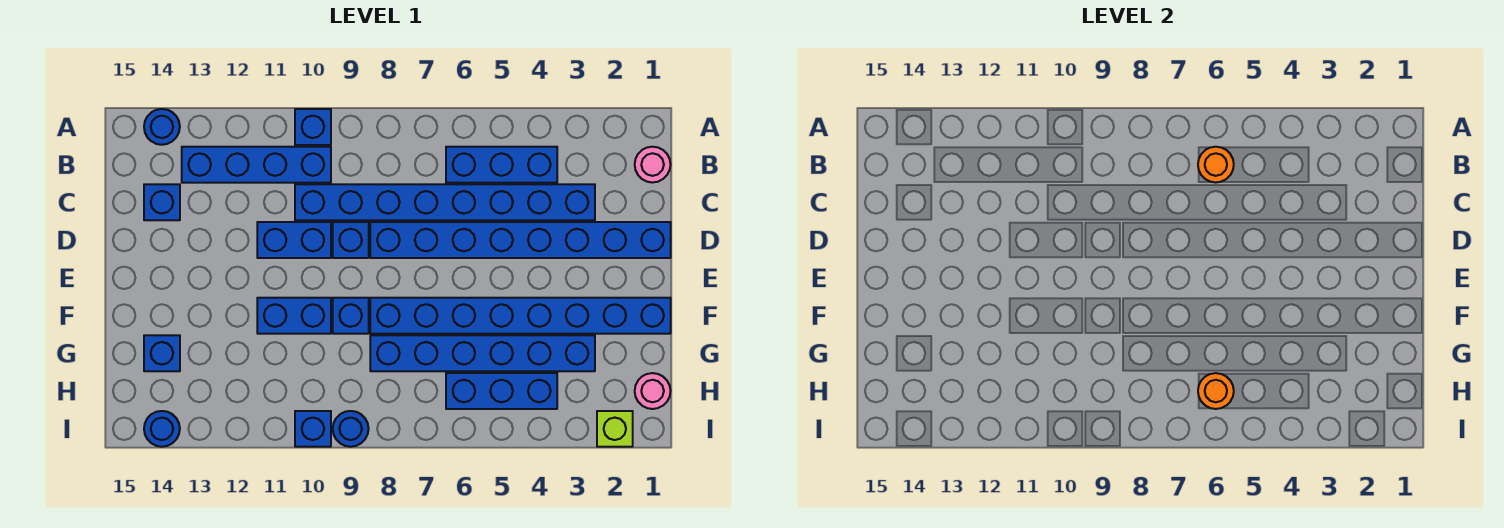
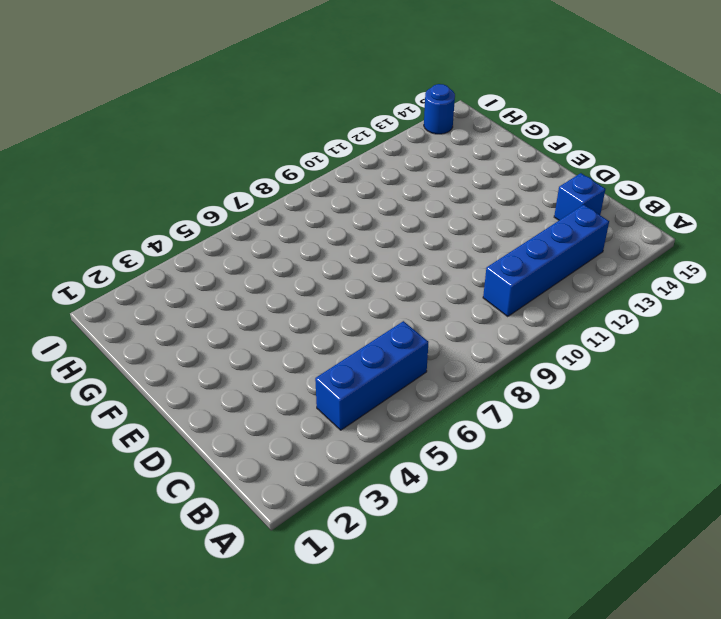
none -> blue 1x1 brick [295,109,331,145]
none -> blue 1x1 round brick [144,109,180,145]
none -> pink 1x1 round brick [635,147,671,183]

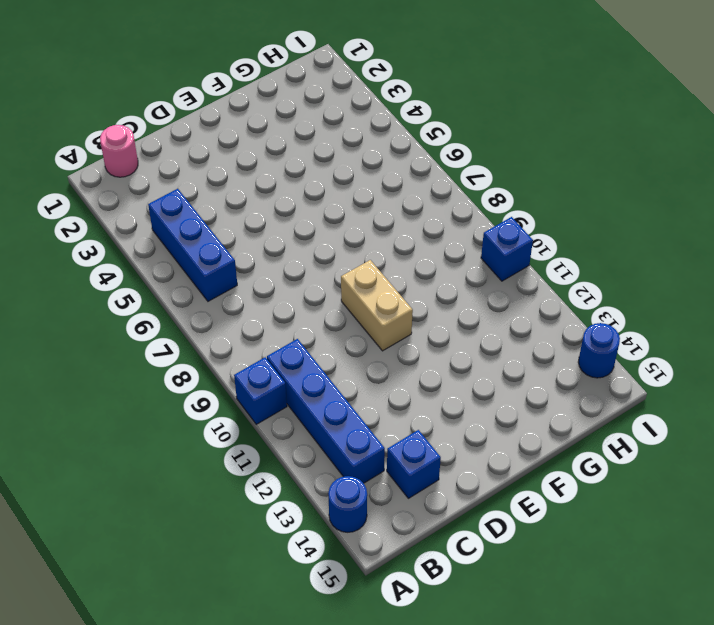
tan 1x2 brick [341,260,413,351] -> none
none -> blue 1x8 brick [295,184,595,220]
none -> blue 1x8 brick [370,222,671,258]
none -> blue 1x1 brick [333,222,369,258]

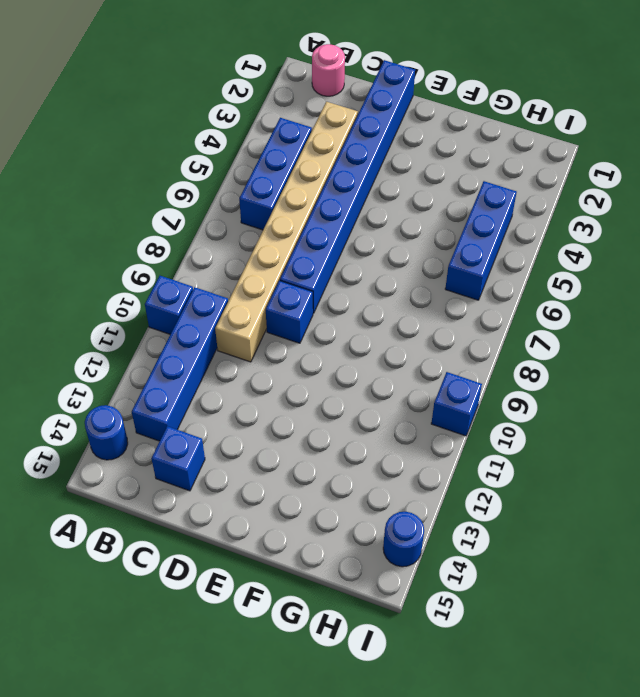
tan 1x8 brick [215,102,358,362] -> blue 1x8 brick [295,184,595,220]
none -> blue 1x2 brick [257,222,331,258]
none -> blue 1x8 brick [370,298,671,334]
none -> blue 1x1 brick [333,298,369,334]

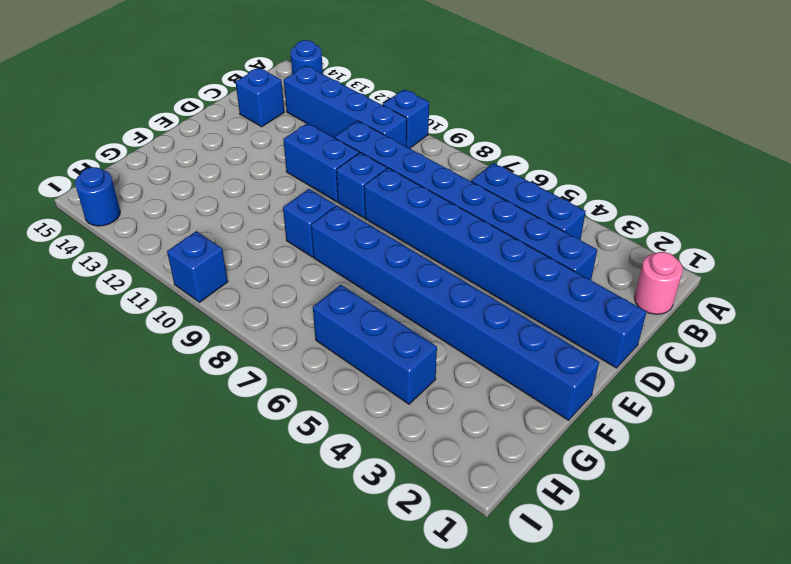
none -> blue 1x2 brick [257,298,331,334]
none -> blue 1x6 brick [370,335,595,371]
none -> blue 1x1 brick [144,335,180,371]

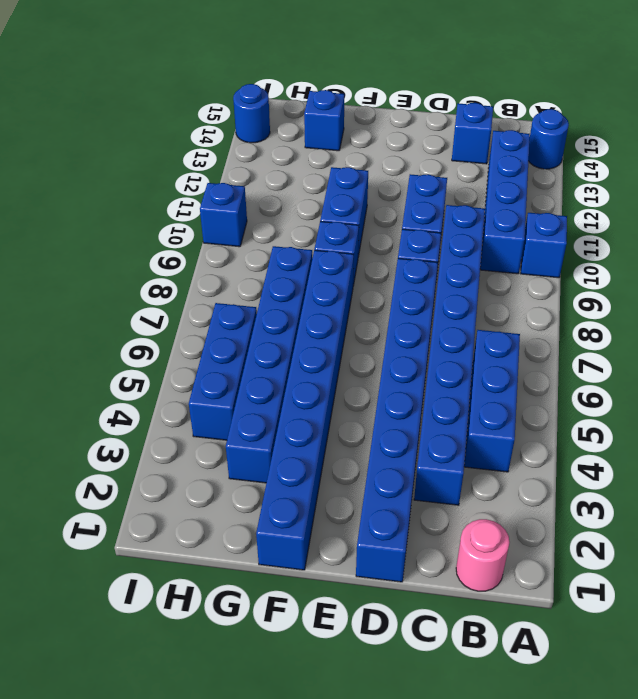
none -> pink 1x1 round brick [635,373,670,409]
none -> lime 1x1 brick [597,411,633,447]
none -> blue 1x1 round brick [333,411,369,447]

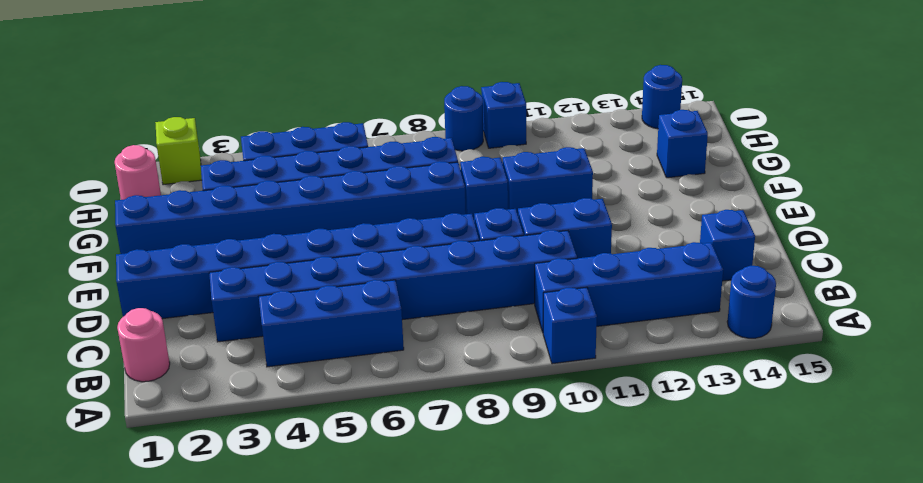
none -> orange 1x1 round brick [1198,147,1234,183]
none -> orange 1x1 round brick [1198,373,1234,409]

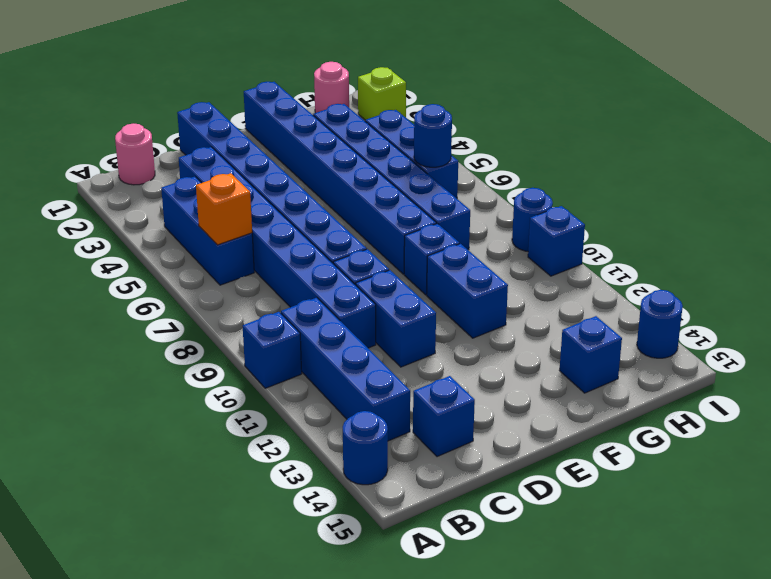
orange 1x1 brick [196,173,252,245] -> orange 1x1 round brick [1198,147,1234,183]
blue 1x1 round brick [414,104,452,167] -> orange 1x1 round brick [1198,373,1234,409]

